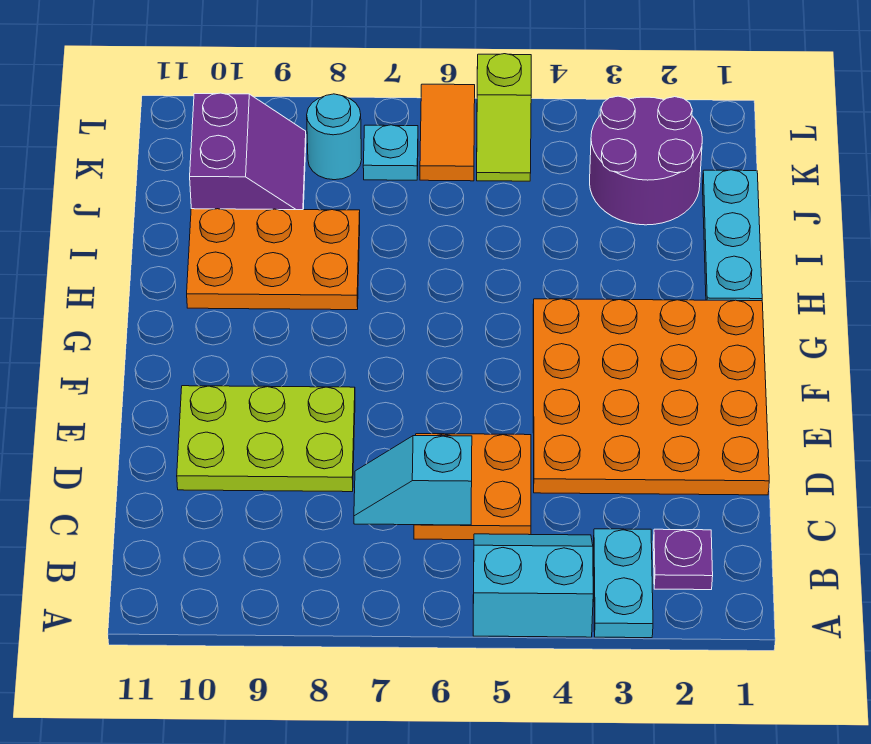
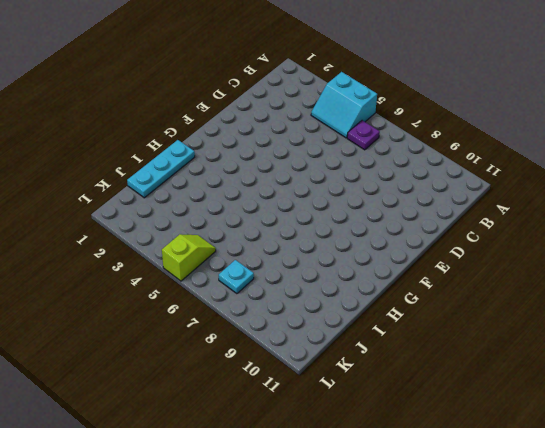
purple 1x1 plate [347,120,380,150] -> purple 1x1 plate moved to [653,529,713,590]
none -> cyan 1x2 plate [594,529,653,638]
none -> orange 2x2 plate [414,434,531,540]
none -> orange 4x4 plate [533,299,769,495]

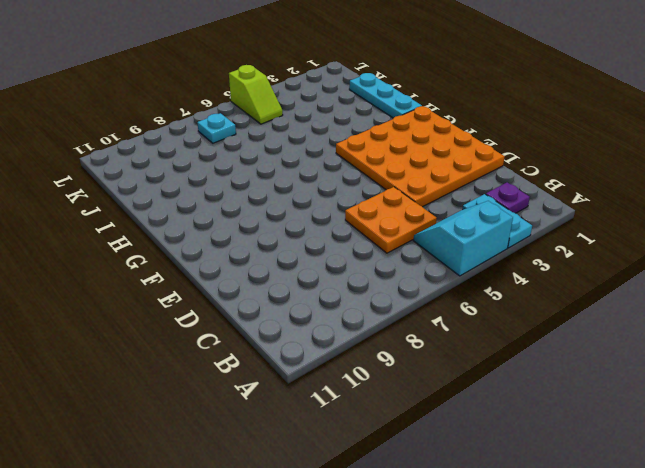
none -> lime 2x3 plate [177,386,355,492]
none -> orange 2x3 plate [187,209,360,310]
none -> purple 2x2 round brick [590,96,702,225]

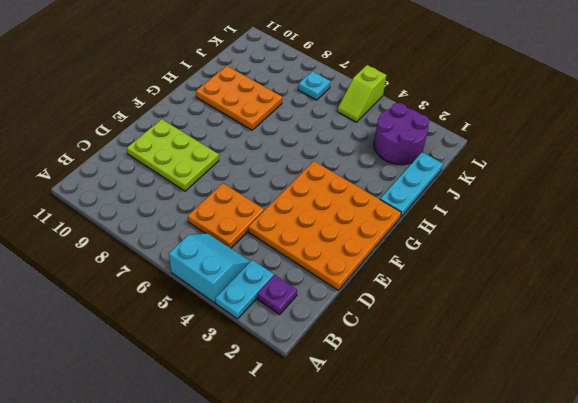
none -> purple 2x2 slope [190,93,306,210]
none -> orange 1x2 tile [420,84,475,181]
none -> cyan 1x1 round brick [307,94,362,180]

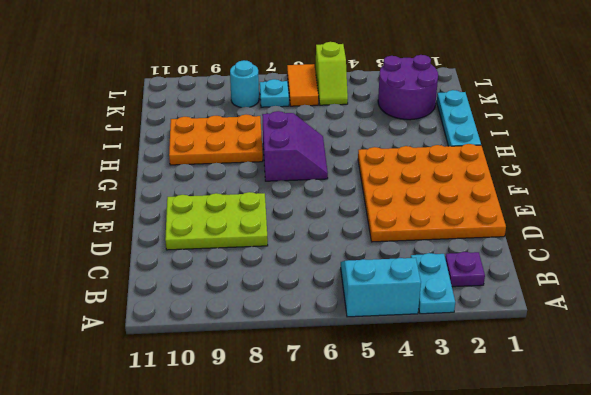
purple 2x2 slope [262,111,328,181] -> purple 2x2 slope moved to [190,93,306,210]
none -> orange 2x2 plate [414,434,531,540]
none -> cyan 1x2 slope [354,436,472,525]

